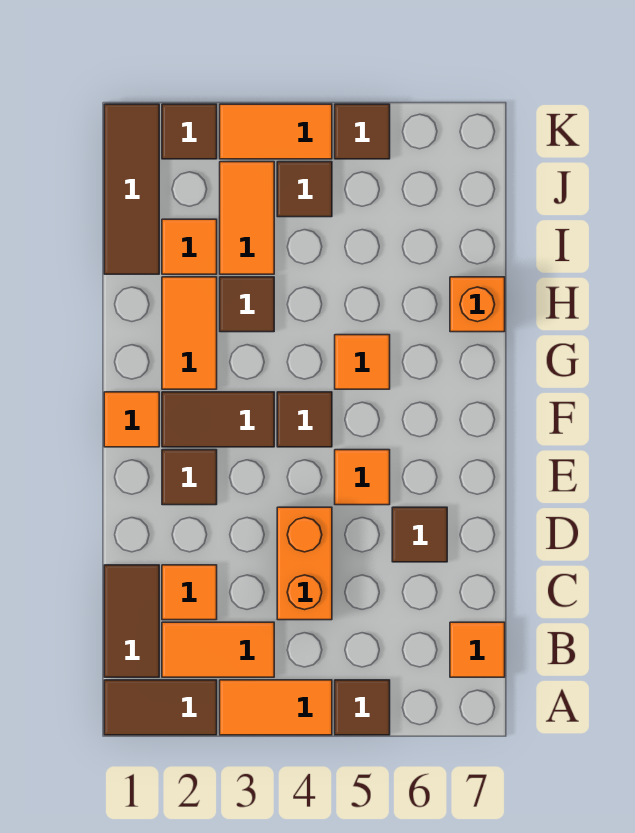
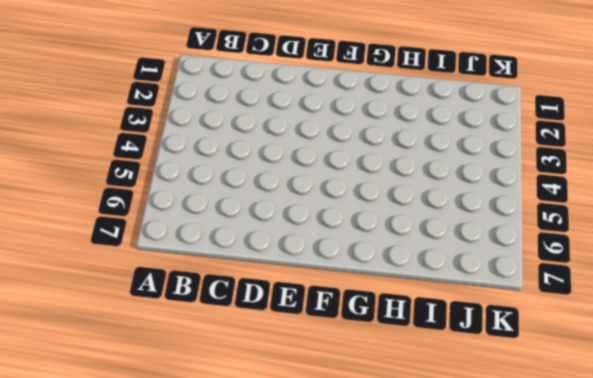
none -> brown 1x2 tile [104,680,217,735]
none -> orange 1x2 tile [220,680,332,735]
none -> brown 1x1 tile [335,680,390,735]

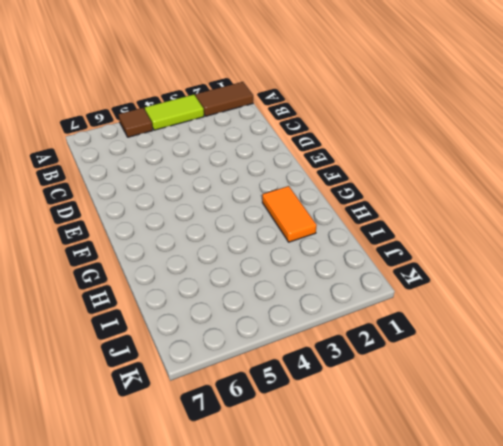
lime 1x2 tile [145,95,204,130] -> orange 1x2 tile [220,680,332,735]
none -> brown 1x2 tile [104,565,159,677]
none -> orange 1x2 tile [162,622,274,677]
none -> orange 1x1 tile [450,622,505,677]

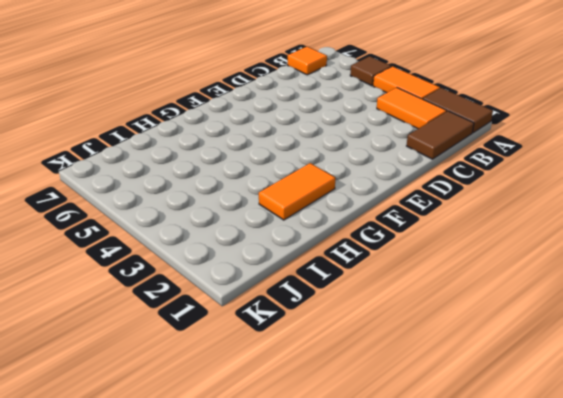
none -> orange 1x1 tile [162,565,217,620]
none -> orange 1x2 brick [277,507,332,620]
none -> brown 1x1 tile [392,507,447,562]

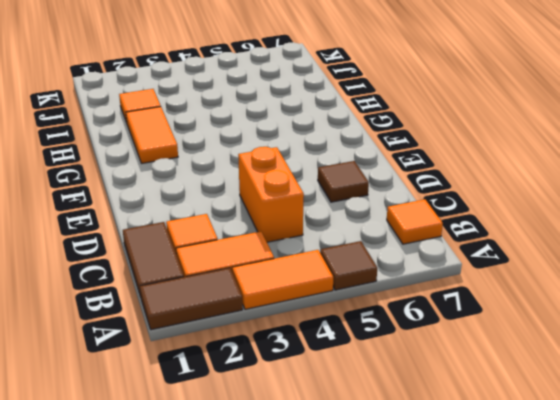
none -> brown 1x1 tile [162,450,217,505]
none -> orange 1x1 tile [335,450,390,505]
none -> orange 1x1 tile [104,392,159,447]

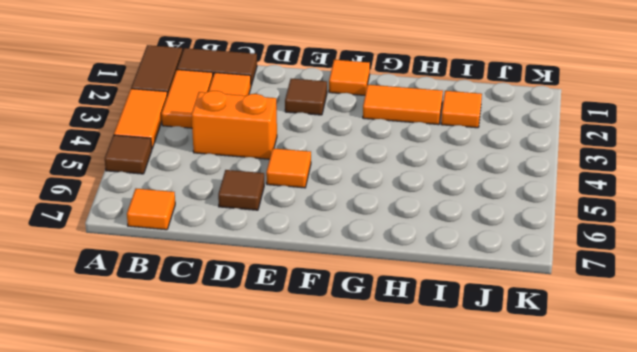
none -> brown 1x2 tile [162,392,274,447]
none -> brown 1x1 tile [277,392,332,447]
none -> orange 1x1 tile [335,335,390,389]

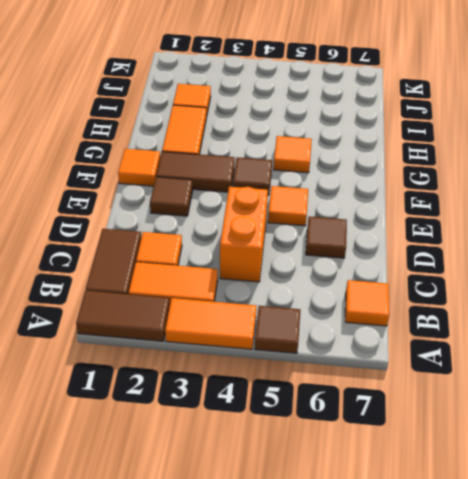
none -> brown 1x1 tile [220,277,274,332]
none -> orange 1x1 brick [450,277,505,332]
none -> brown 1x3 tile [104,104,159,274]

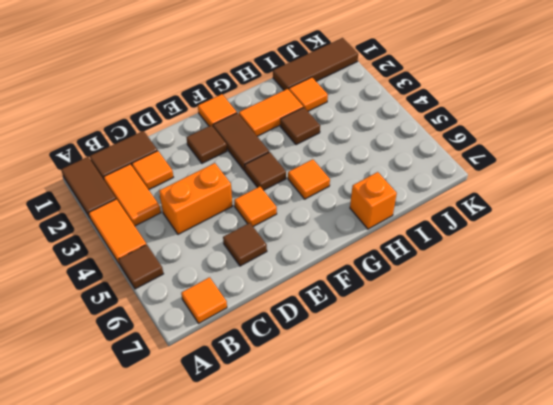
none -> orange 1x2 tile [220,162,274,274]
none -> brown 1x1 tile [277,162,332,217]
none -> brown 1x1 tile [162,104,217,159]

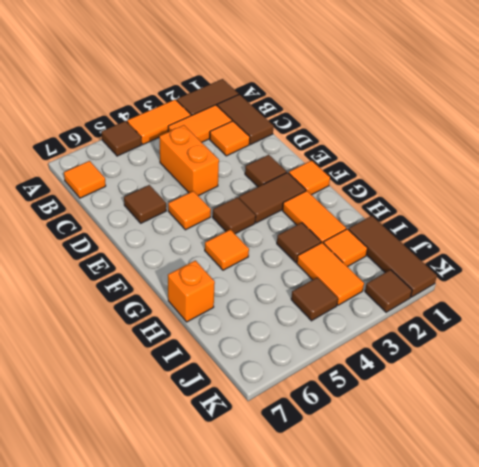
none -> orange 1x2 tile [220,104,332,159]
none -> brown 1x1 tile [335,104,390,159]

